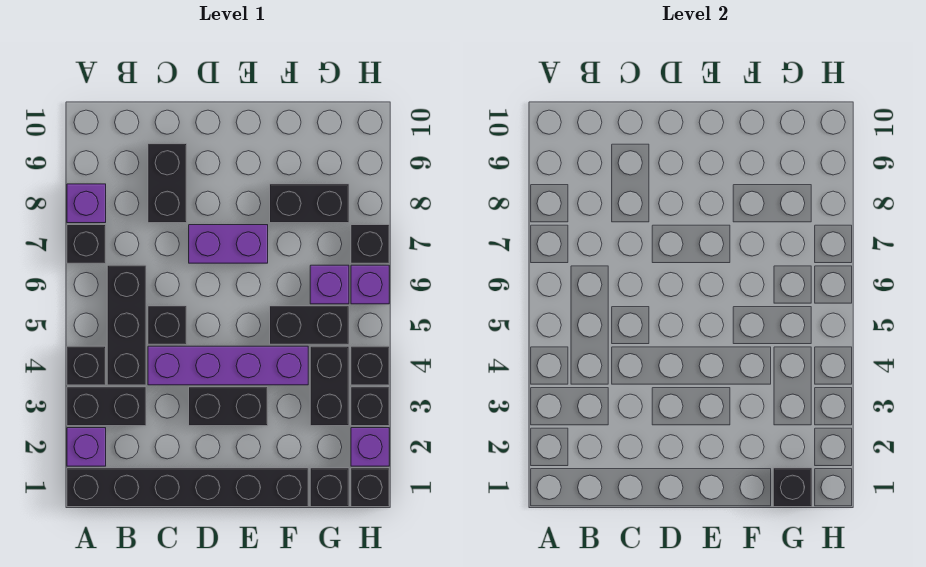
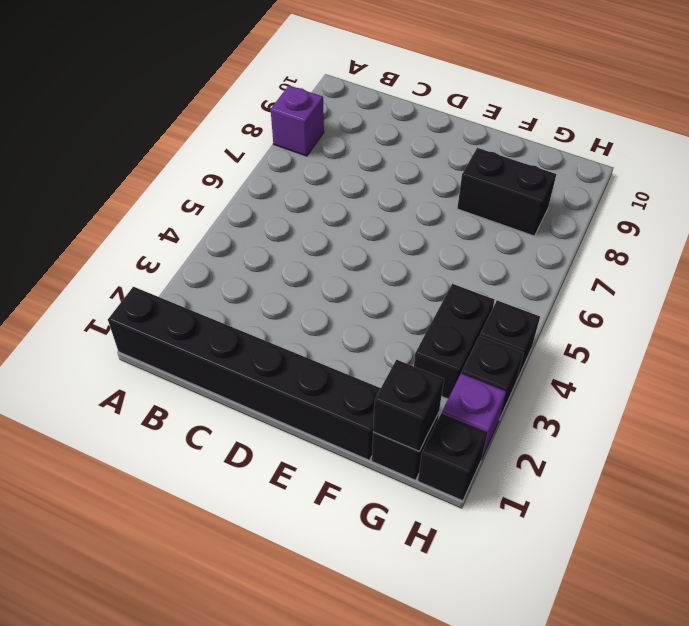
none -> purple 1x1 brick [67,428,106,466]
none -> black 1x2 brick [67,387,146,426]
none -> black 1x1 brick [67,346,106,385]

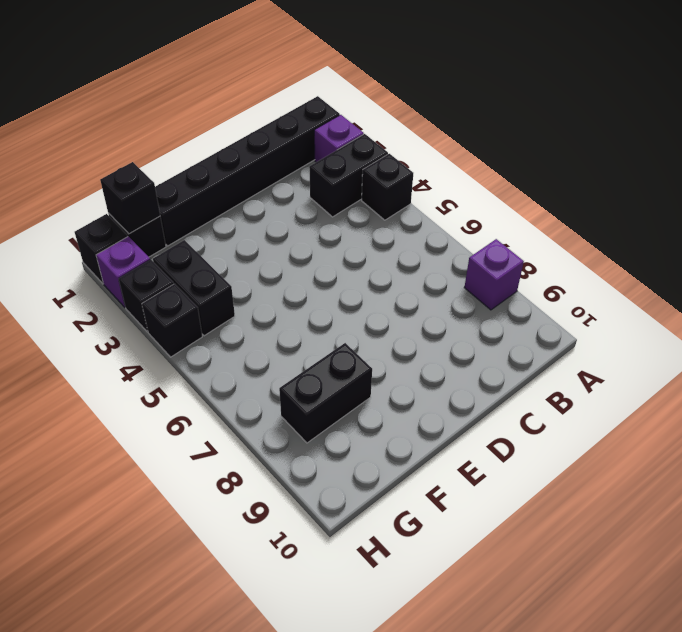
none -> black 1x1 brick [67,225,106,263]
none -> black 1x3 brick [107,265,146,385]
none -> purple 1x4 brick [148,346,308,385]

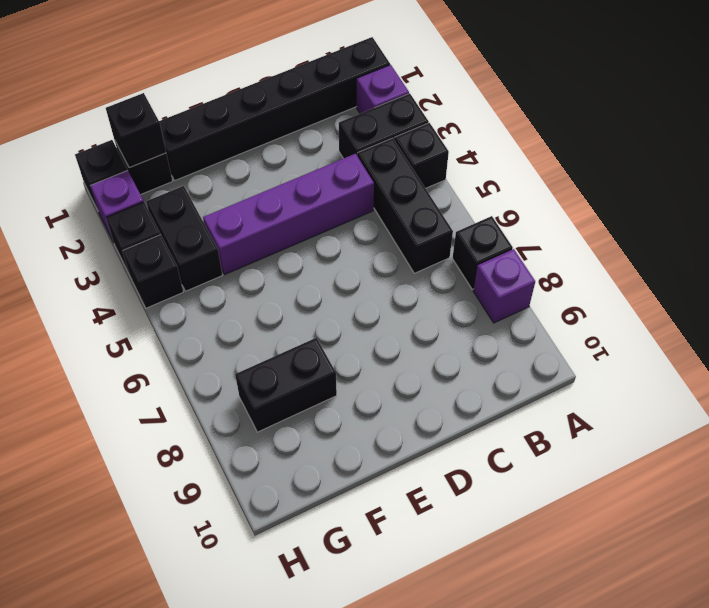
none -> black 1x1 brick [148,306,187,344]
none -> black 1x2 brick [148,144,187,223]
none -> black 1x2 brick [189,387,268,426]

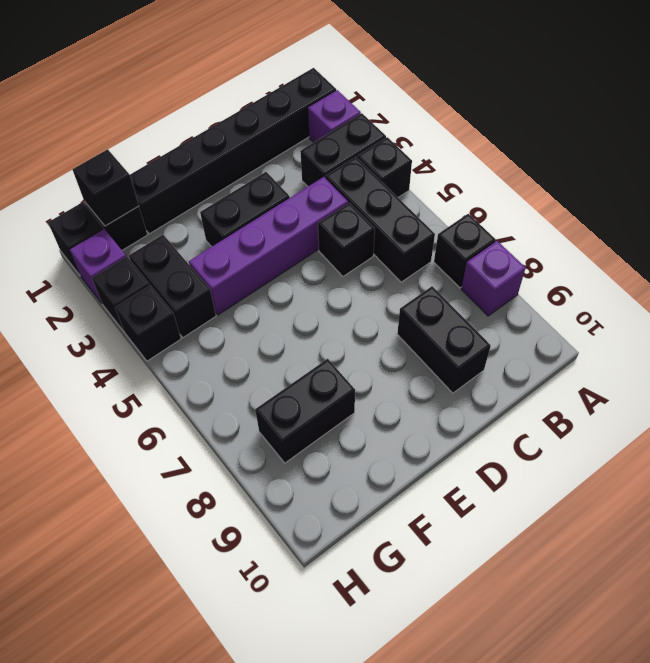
none -> purple 1x2 brick [189,225,268,263]
none -> black 1x2 brick [270,306,349,344]
none -> purple 1x1 brick [310,265,349,304]

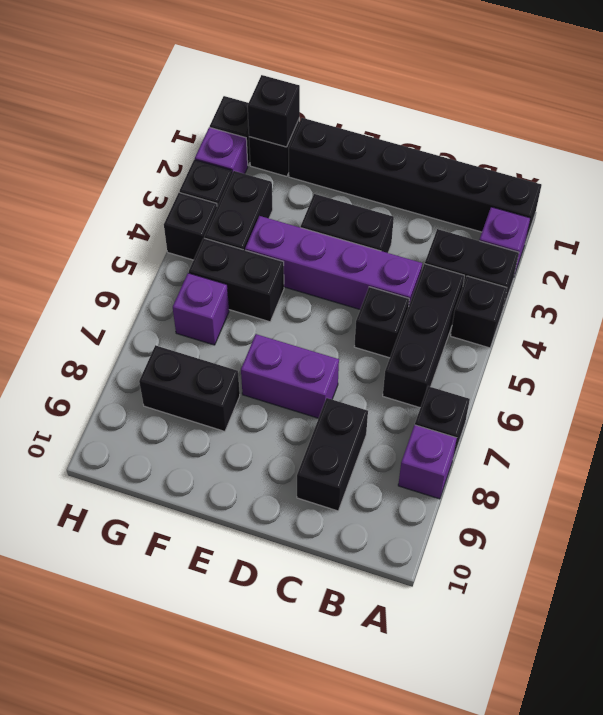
none -> purple 1x1 brick [351,265,389,304]
none -> black 1x1 brick [351,225,389,263]

